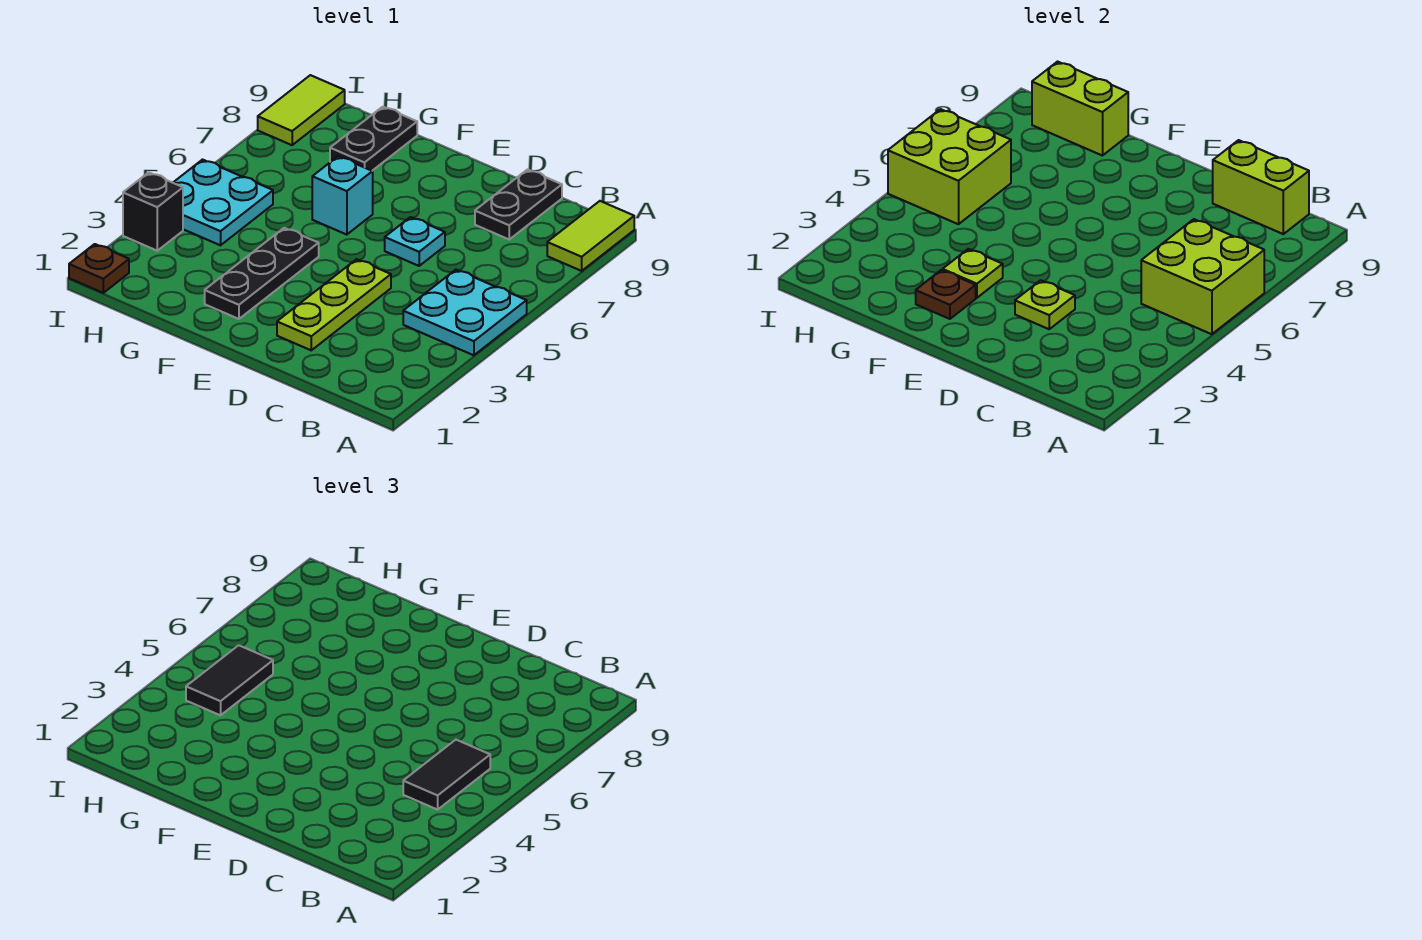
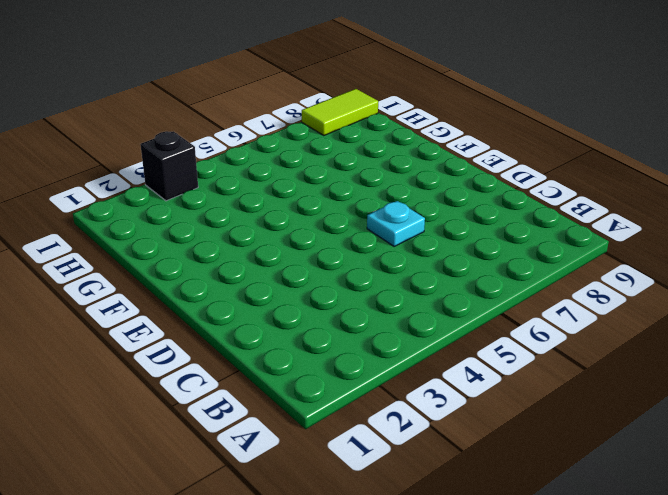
none -> cyan 2x2 plate [403,270,527,355]
none -> lime 1x2 tile [547,201,634,271]
none -> black 1x2 plate [475,169,562,239]

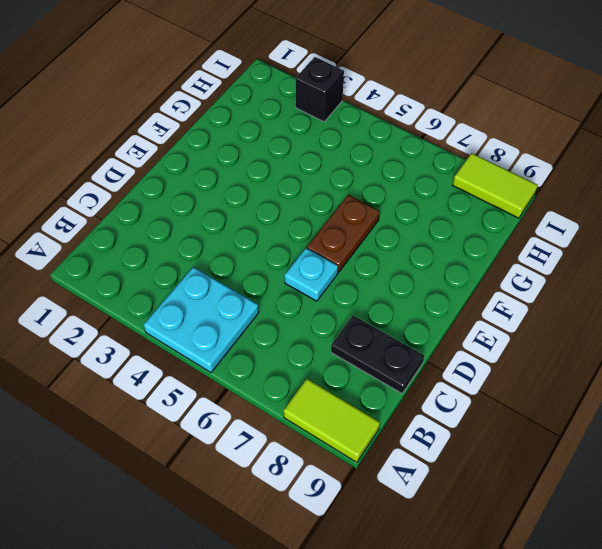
brown 1x2 plate [307,195,380,273] -> cyan 1x1 brick [312,156,373,235]
none -> lime 1x3 plate [277,259,391,350]
none -> black 1x3 plate [205,228,319,319]
none -> black 1x2 plate [330,107,417,171]

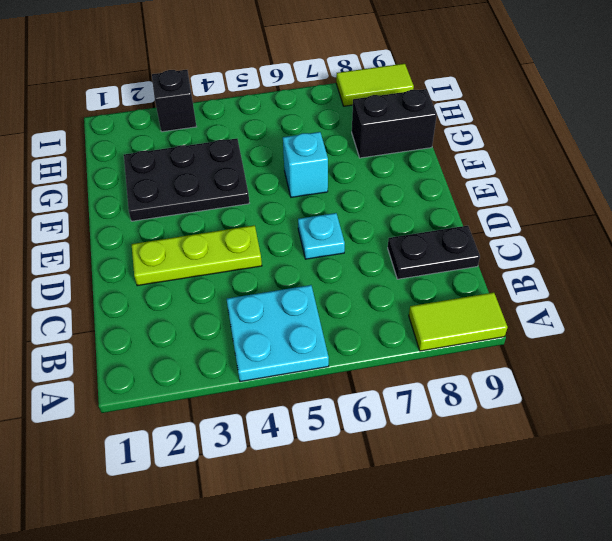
black 2x3 plate [124,139,249,221] -> black 1x3 plate [205,228,319,319]
black 1x2 brick [352,89,437,158] -> black 1x2 plate [330,107,417,171]
none -> cyan 2x2 plate [173,160,273,245]
none -> brown 1x1 plate [69,244,129,293]
none -> lime 2x2 brick [1141,219,1264,334]

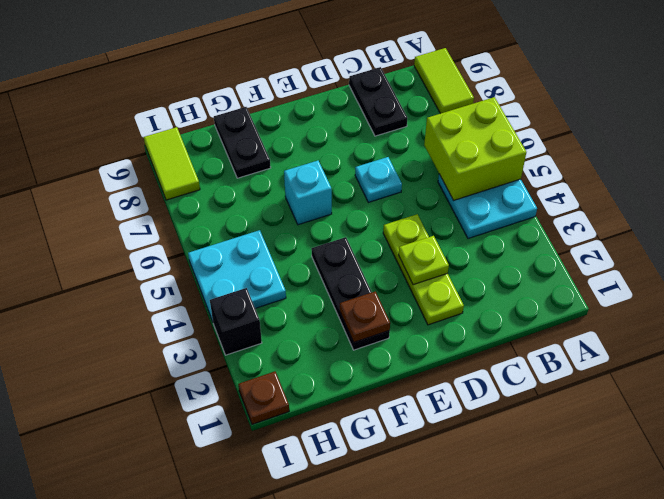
none -> lime 1x2 brick [1213,140,1309,234]
none -> lime 1x1 plate [943,249,1003,298]
none -> lime 1x2 brick [1032,62,1128,156]

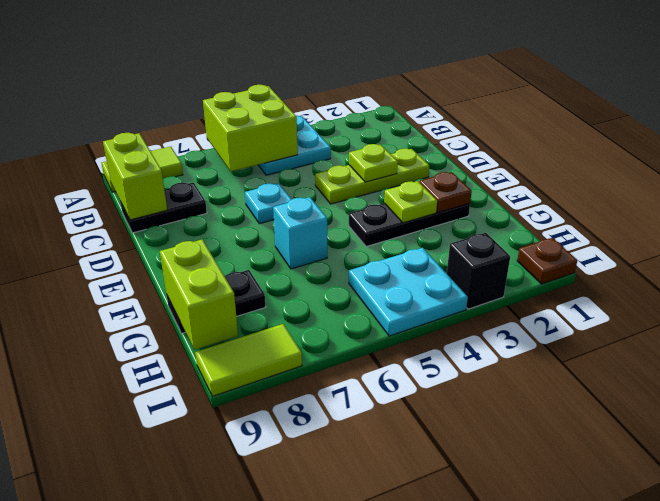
none -> lime 2x2 brick [888,109,1011,224]
none -> black 1x2 tile [403,740,490,810]
none -> black 1x2 tile [186,645,273,715]

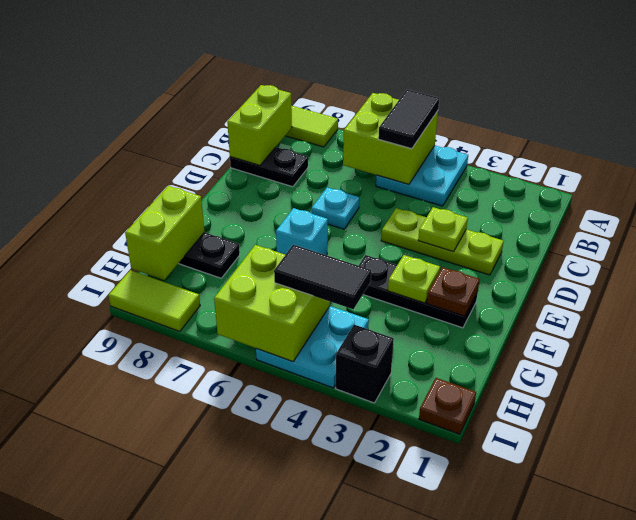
black 1x2 tile [378,90,439,149] -> black 1x2 tile turned to [403,740,490,810]

